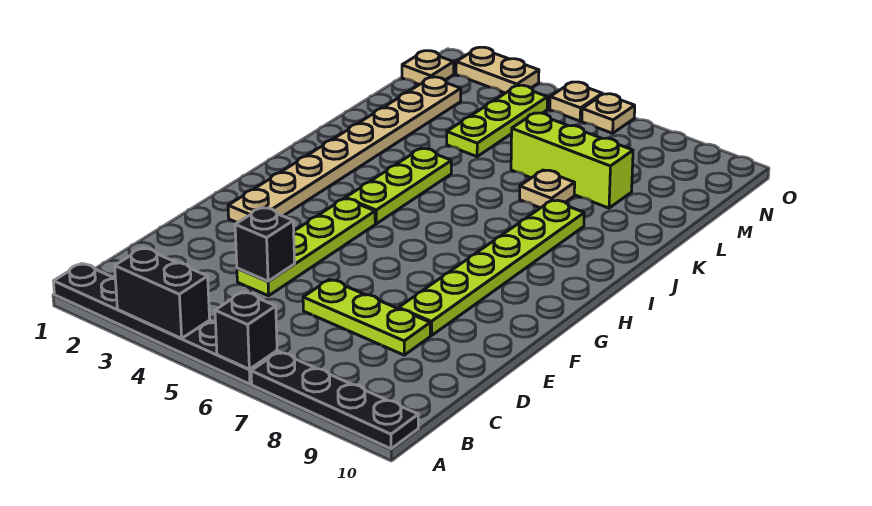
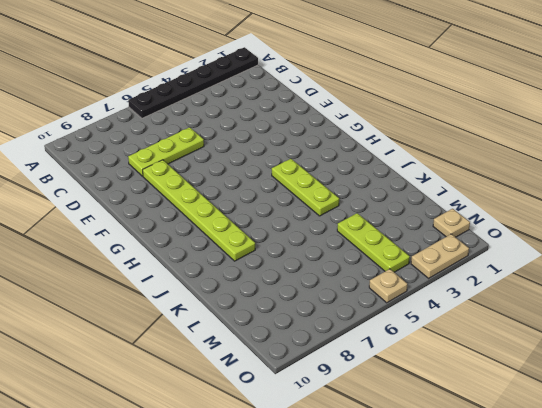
none -> black 1x4 plate [251,352,418,449]
none -> lime 1x4 plate [237,198,375,296]
none -> tan 1x8 plate [228,77,461,222]

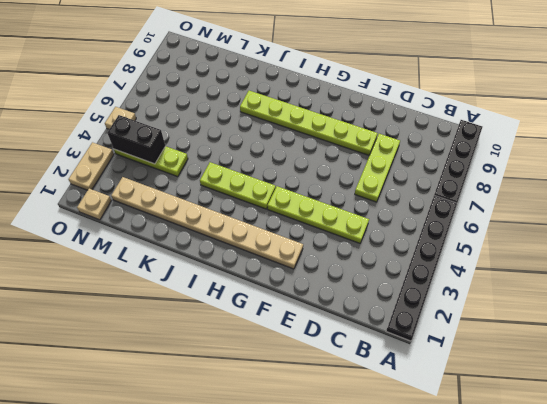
black 1x2 brick [107,115,165,164] -> black 1x2 brick turned to [115,248,210,338]
none -> tan 1x1 plate [520,170,575,208]
none -> lime 1x3 brick [511,113,633,208]
none -> tan 1x1 plate [582,94,635,133]

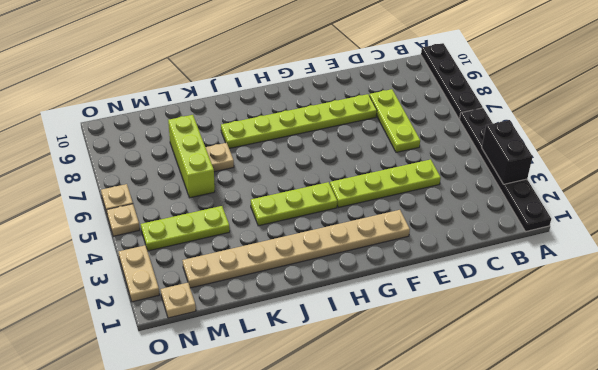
none -> black 1x1 brick [215,292,277,369]
none -> black 1x1 brick [235,208,295,281]

